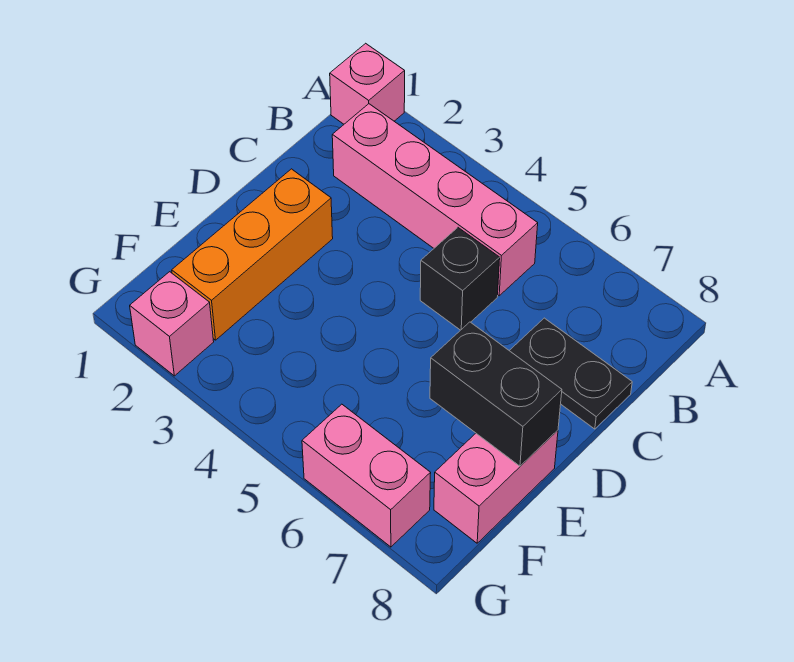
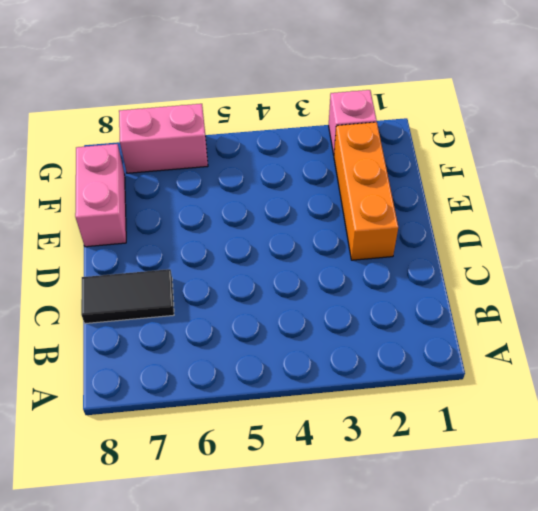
black 1x2 tile [81,269,174,324] -> black 1x2 plate [509,318,632,429]
none -> pink 1x1 brick [330,43,405,124]
none -> pink 1x4 brick [332,104,538,296]

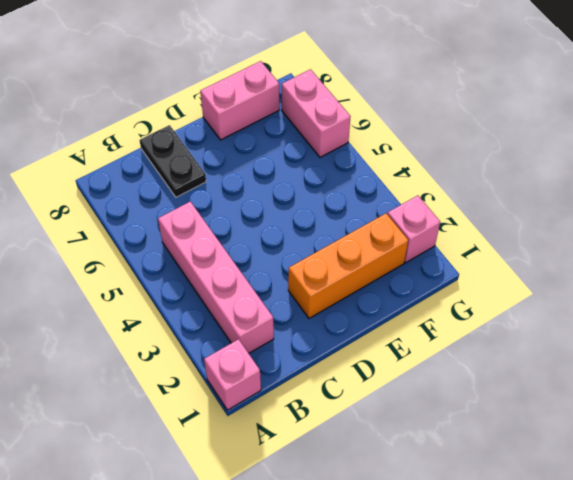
none -> black 1x1 brick [420,228,500,330]
none -> black 1x2 brick [430,322,562,466]

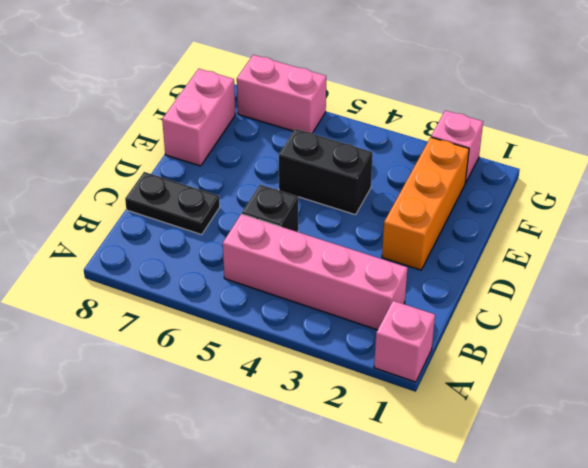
black 1x2 brick [279,129,373,215] -> black 1x2 brick moved to [430,322,562,466]

